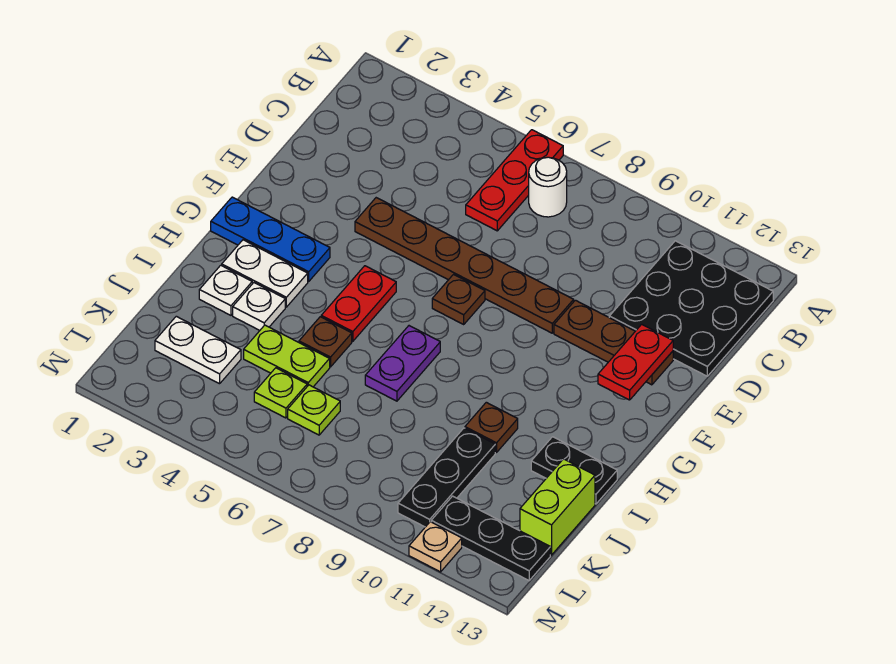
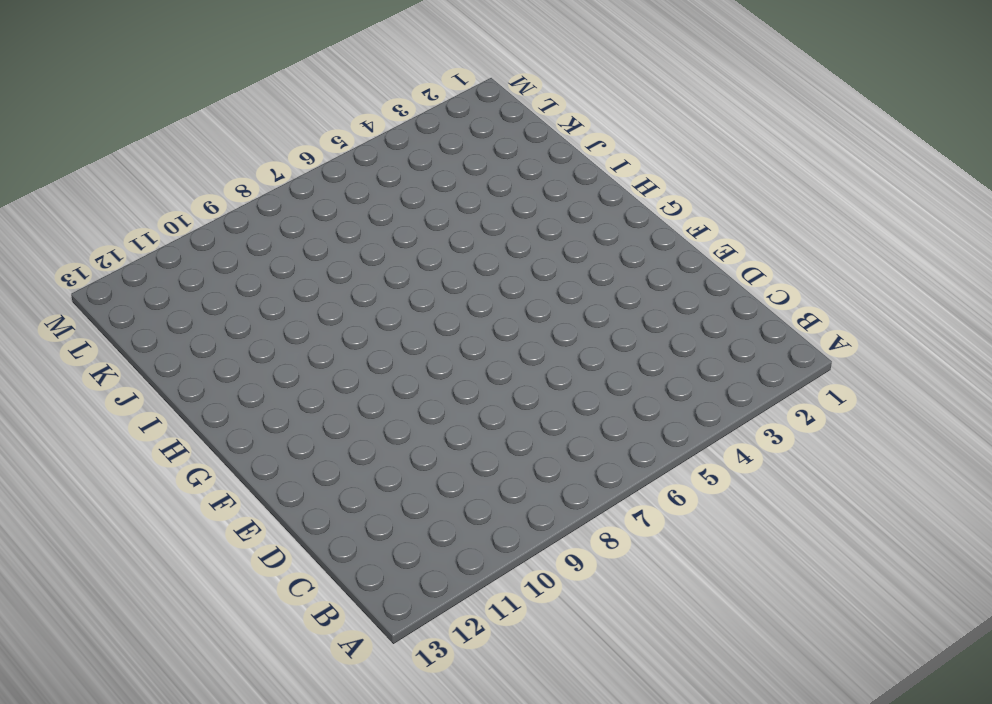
none -> red 1x3 plate [466,130,563,231]
none -> white 1x1 round brick [529,157,567,217]
none -> black 3x3 plate [609,241,773,376]

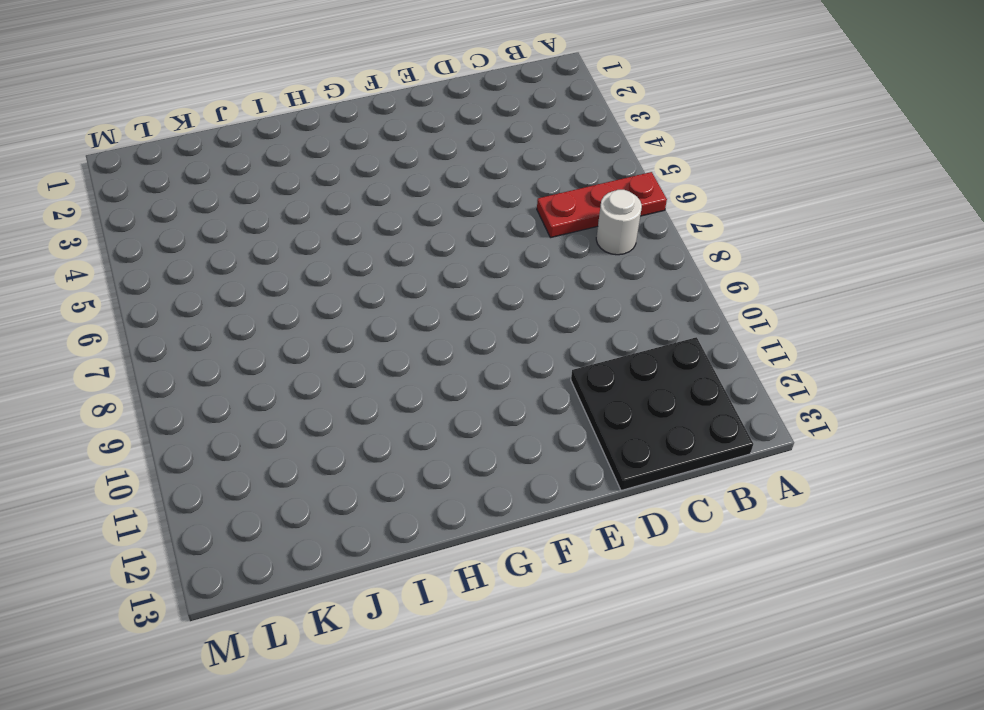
none -> brown 1x6 plate [355,198,574,333]
none -> brown 1x3 plate [554,300,673,385]
none -> brown 1x1 plate [432,274,485,324]

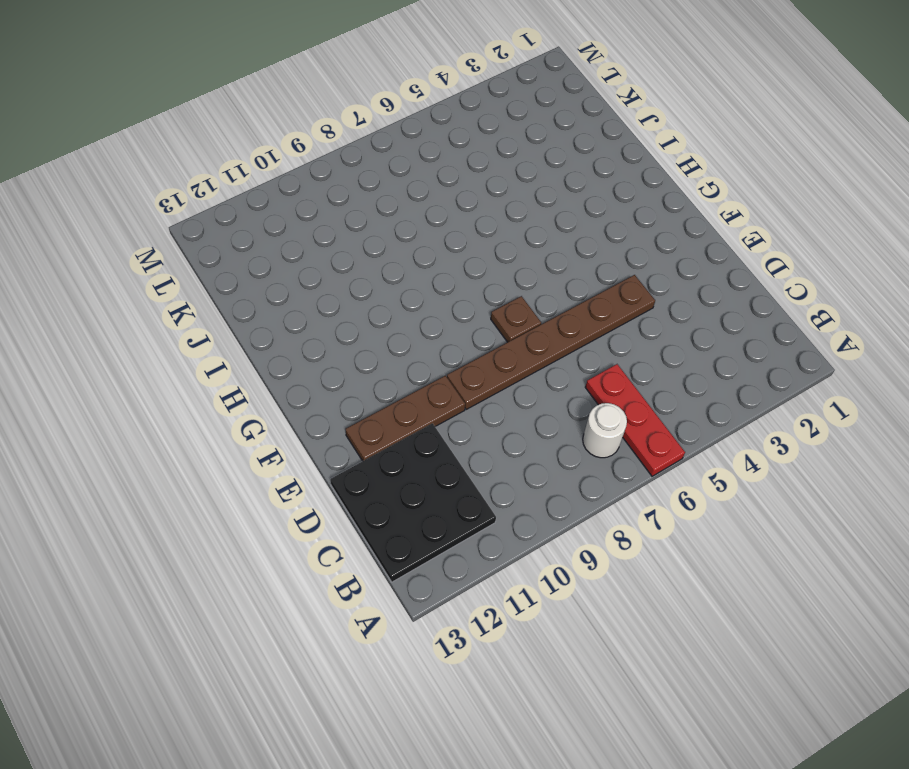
none -> blue 1x3 plate [211,197,330,281]
none -> red 1x2 plate [321,266,396,341]
none -> white 1x2 plate [222,240,308,307]

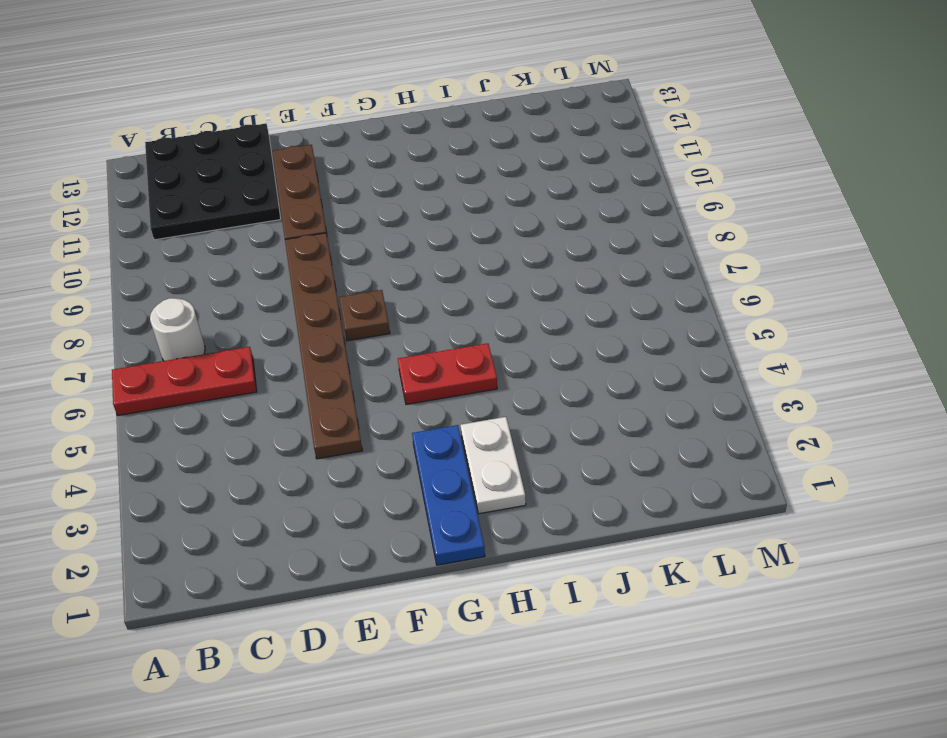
none -> purple 1x2 plate [365,326,440,401]
none -> white 1x1 plate [199,265,252,315]
none -> white 1x1 plate [233,283,285,330]

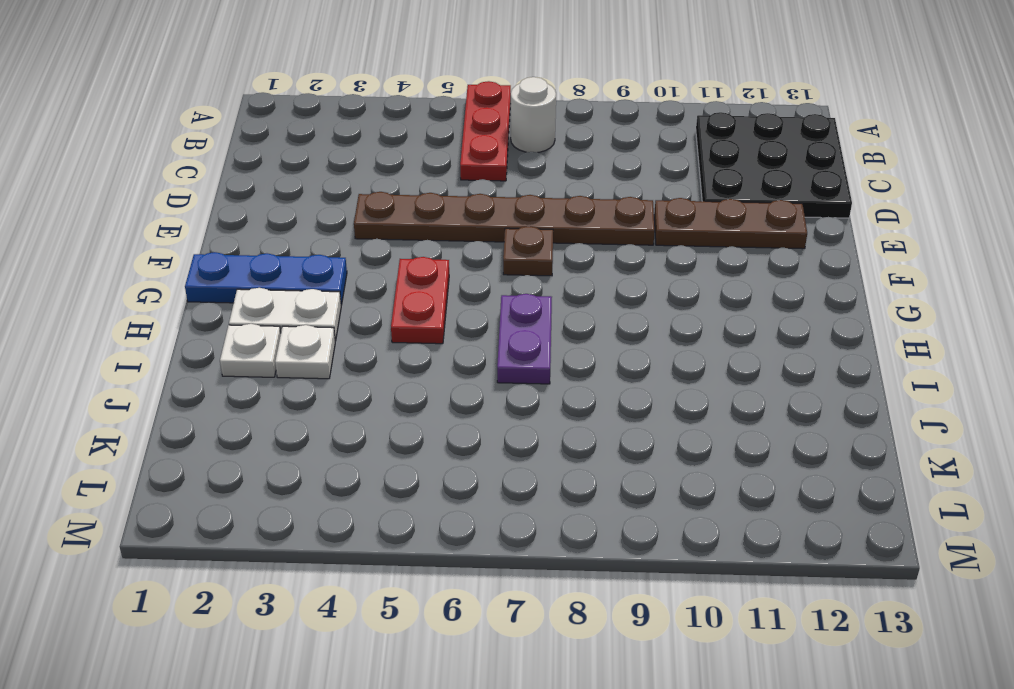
none -> brown 1x1 plate [299,317,352,367]
none -> brown 1x1 plate [465,402,518,453]
none -> black 1x2 plate [531,437,617,504]

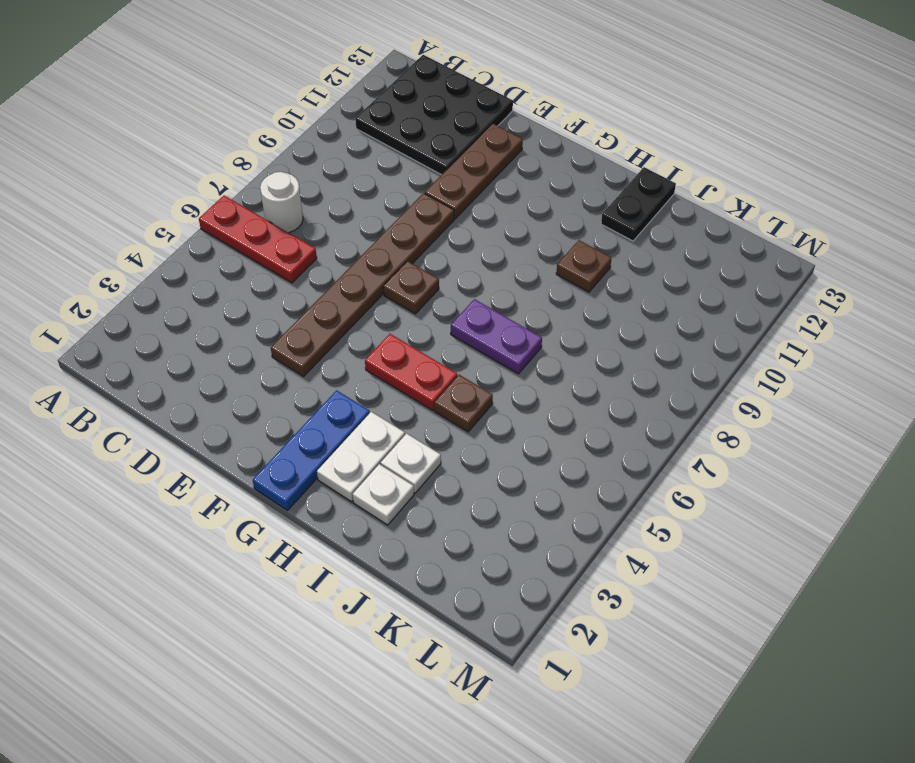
none -> lime 1x2 plate [244,325,330,387]
none -> black 1x3 plate [398,428,495,527]
none -> lime 1x2 brick [520,459,595,555]

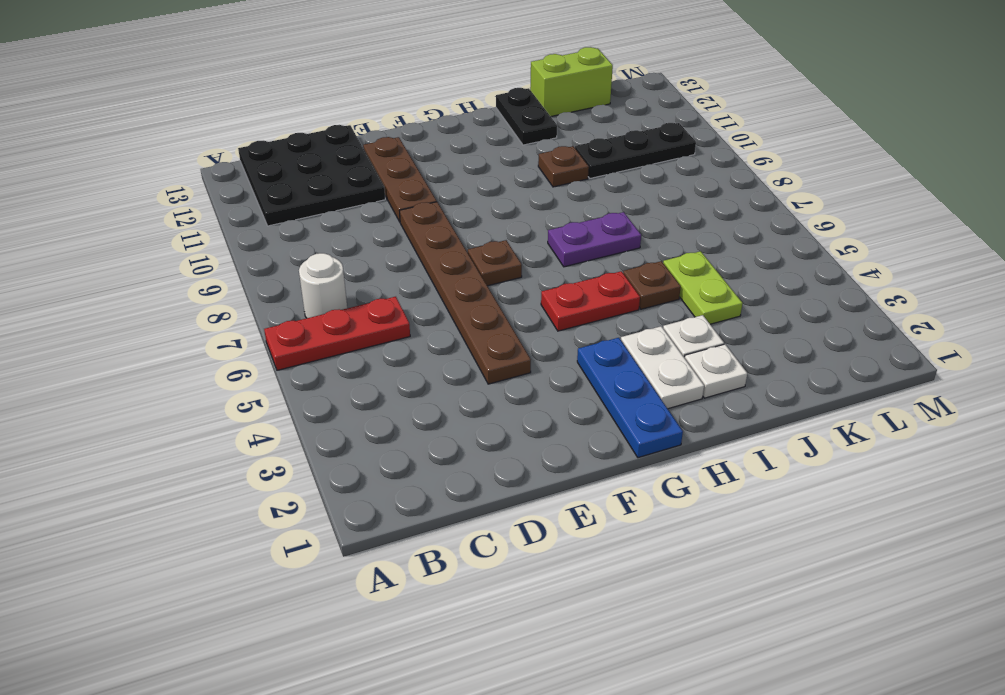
none -> white 1x2 plate [155,316,241,384]
none -> lime 1x1 plate [254,368,307,418]
none -> lime 1x1 plate [288,385,340,435]

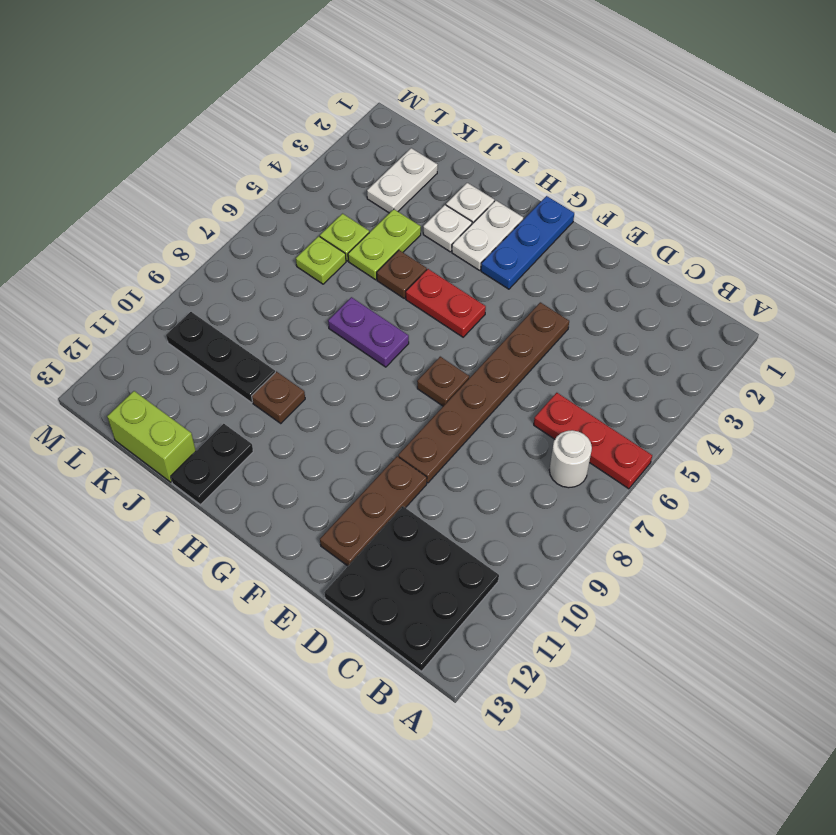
none -> black 1x3 plate [431,496,550,580]
none -> tan 1x1 plate [409,522,462,572]
none -> red 1x2 plate [598,324,673,400]

